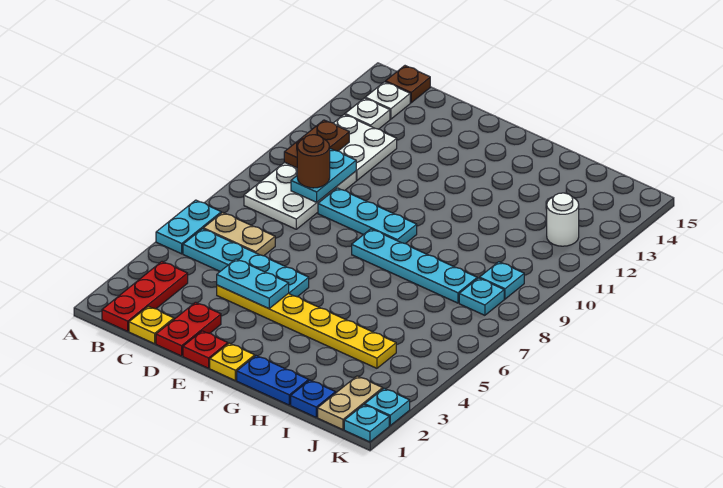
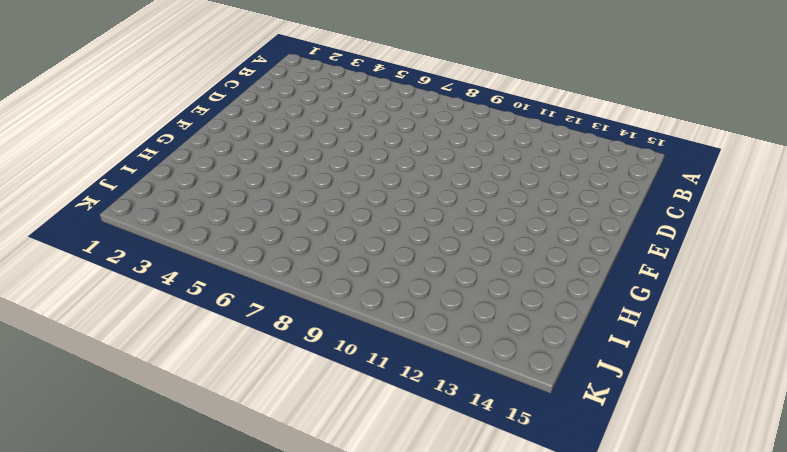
none -> cyan 1x2 plate [156,200,221,254]
none -> red 1x3 plate [102,262,188,331]
none -> cyan 1x4 plate [183,229,309,297]

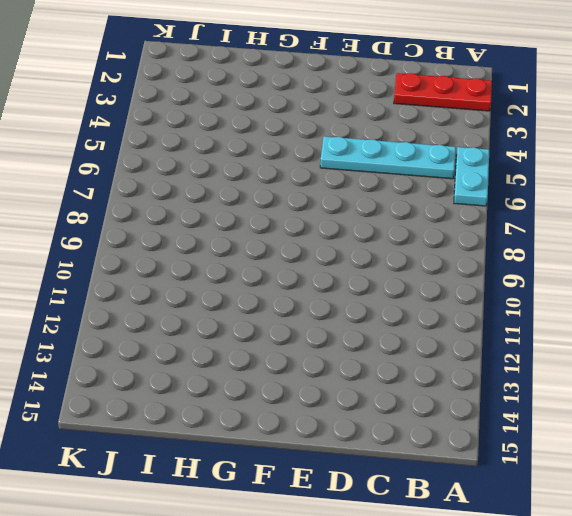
red 1x3 plate [394,73,492,111] -> red 1x3 plate turned to [102,262,188,331]
none -> tan 1x2 plate [203,212,275,256]
none -> white 2x3 plate [244,162,356,229]
none -> white 2x2 plate [334,114,397,180]

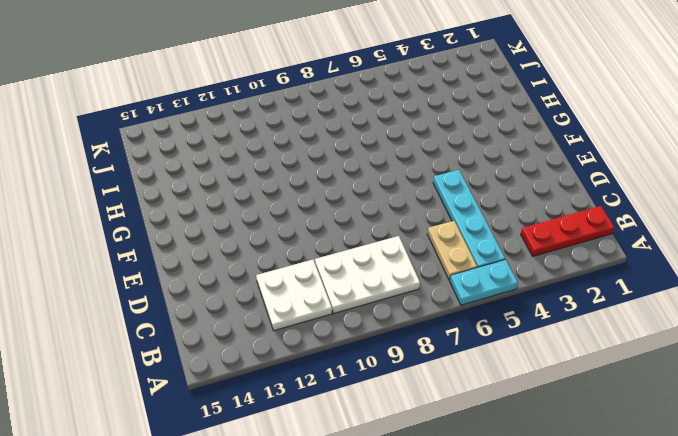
none -> white 1x1 plate [345,98,390,129]
none -> white 1x1 plate [365,82,410,119]
none -> brown 1x1 plate [386,66,430,103]

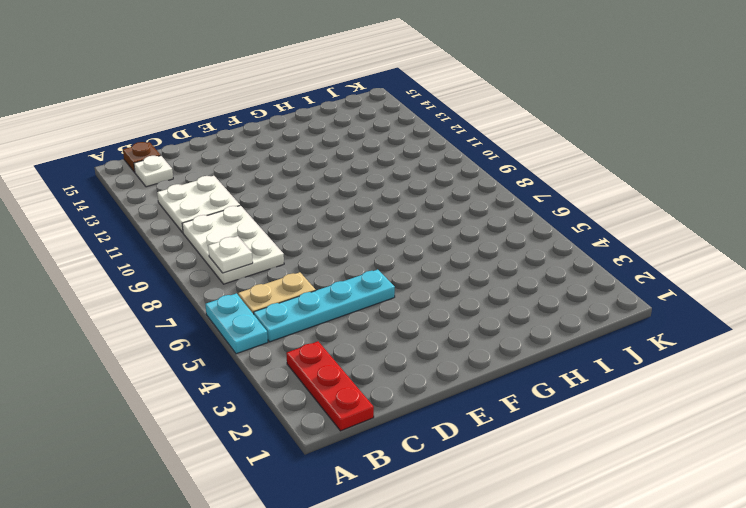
white 1x1 plate [208,236,253,273] -> white 1x1 plate moved to [345,98,390,129]
none -> yellow 1x1 plate [129,306,174,344]
none -> red 1x2 plate [156,302,221,356]
none -> yellow 1x6 plate [217,285,396,368]

